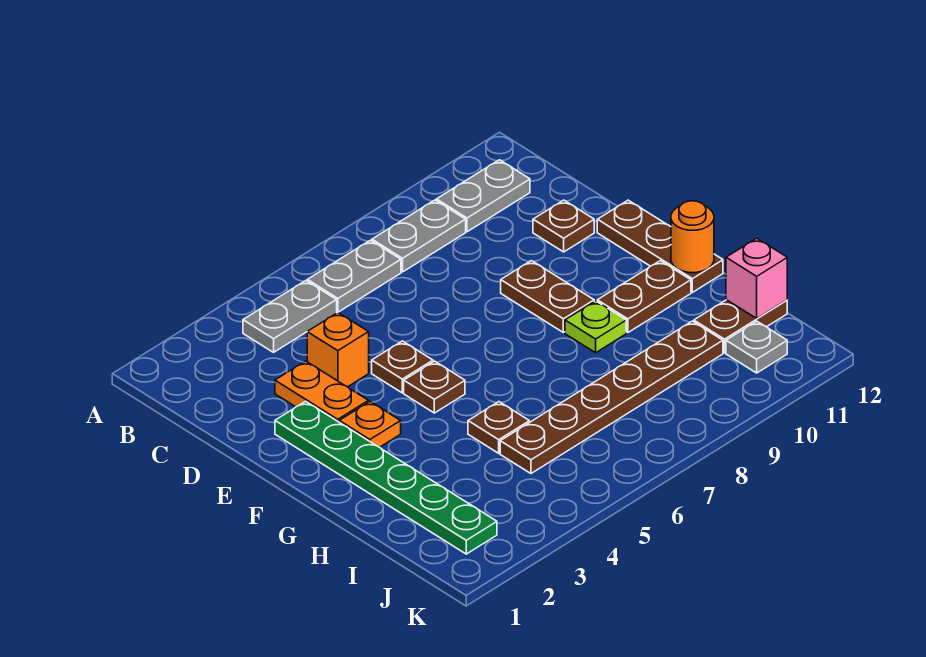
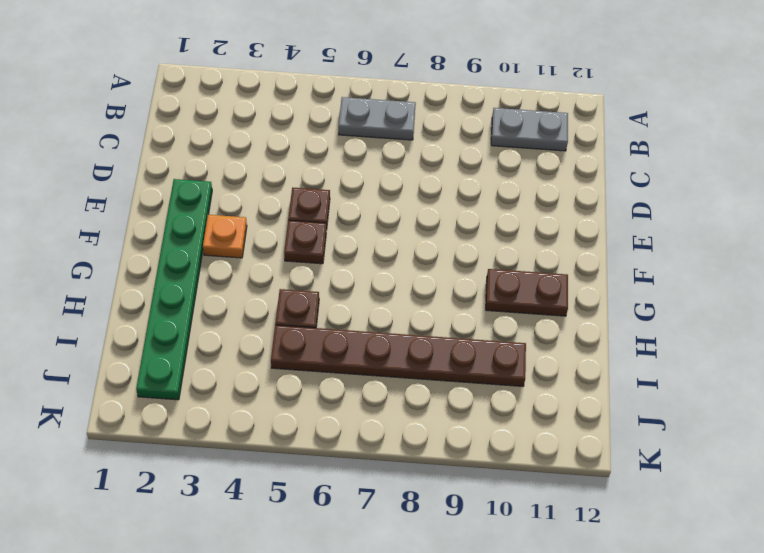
none -> grey 1x2 plate [243,281,337,352]
none -> grey 1x2 plate [372,200,466,272]
none -> orange 1x2 plate [275,361,368,422]

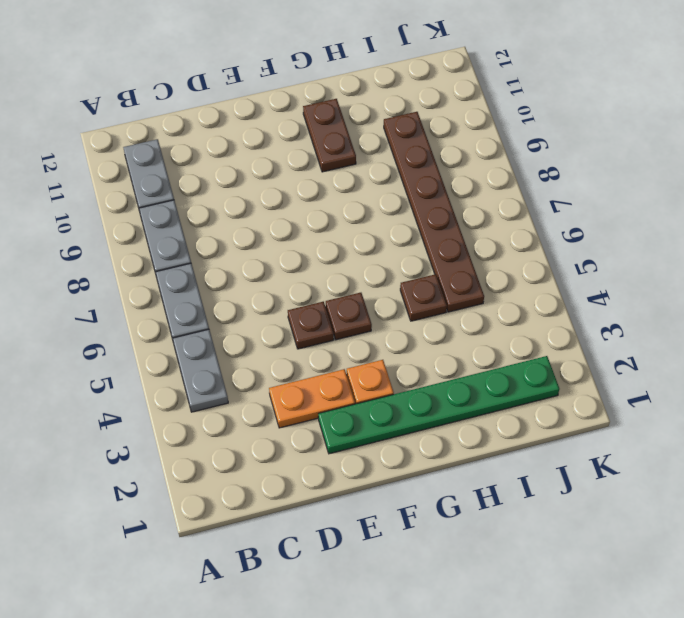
none -> orange 1x1 brick [307,313,369,387]
none -> brown 1x1 plate [533,200,594,252]
none -> brown 1x2 plate [501,261,594,333]

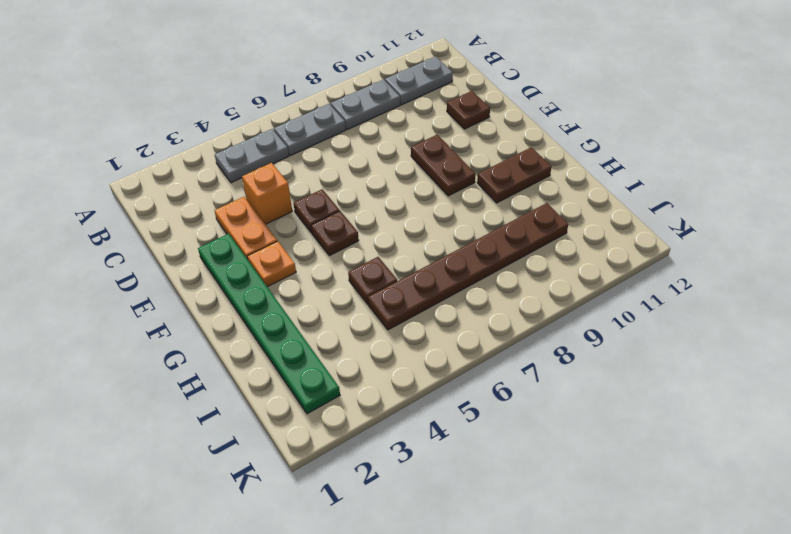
none -> brown 1x3 plate [597,200,723,292]
none -> lime 1x1 plate [565,301,626,353]
none -> brown 1x2 plate [694,300,787,353]

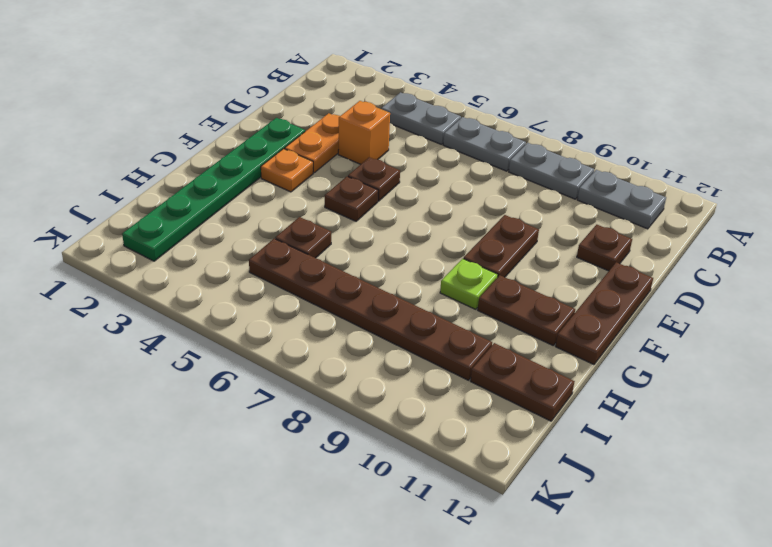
none -> grey 1x1 plate [726,321,787,373]
none -> orange 1x1 round brick [671,201,714,273]
none -> pink 1x1 brick [726,238,787,318]

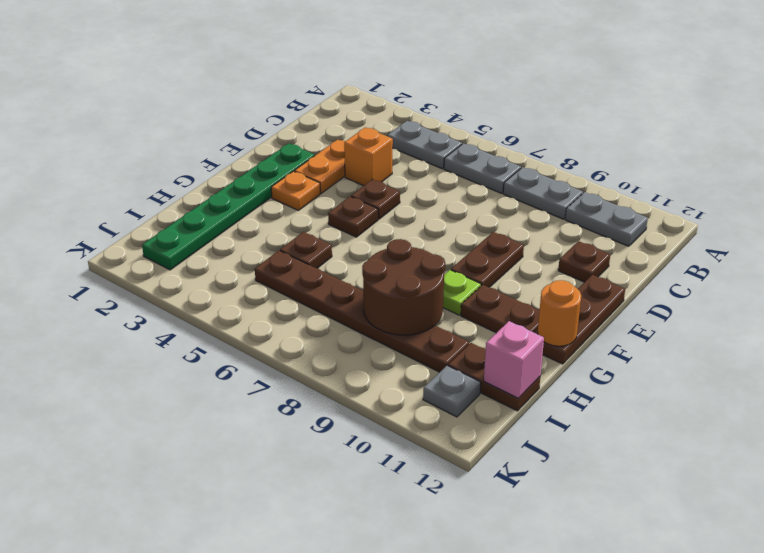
brown 2x2 round brick [362,239,445,335] -> none

